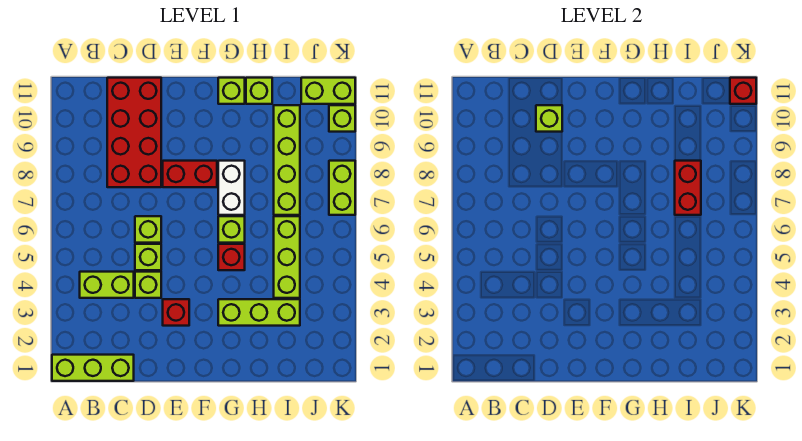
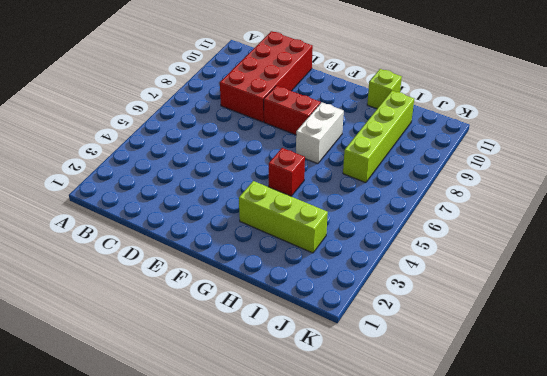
none -> lime 1x3 brick [52,355,134,381]
none -> lime 1x2 brick [80,272,134,298]
none -> lime 1x1 brick [135,272,161,298]

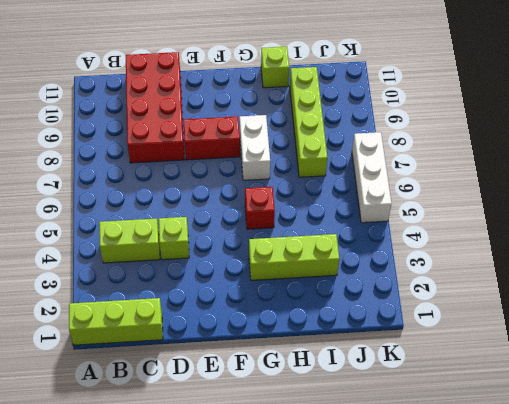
white 1x3 brick [352,132,392,223] -> lime 1x2 brick [329,161,355,215]
none -> lime 1x1 brick [135,244,161,270]
none -> lime 1x1 brick [135,216,161,243]
none -> red 1x1 brick [163,299,189,326]

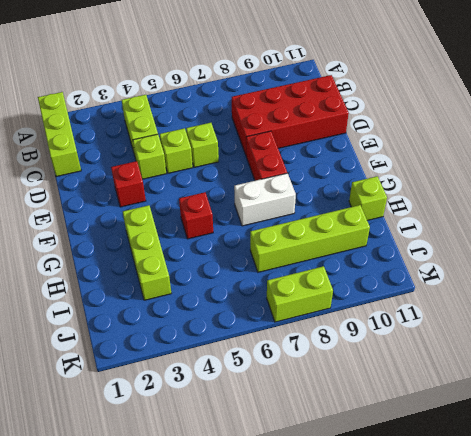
none -> lime 1x1 brick [218,216,245,243]
none -> lime 1x1 brick [218,78,245,104]
none -> lime 1x3 brick [274,216,300,298]

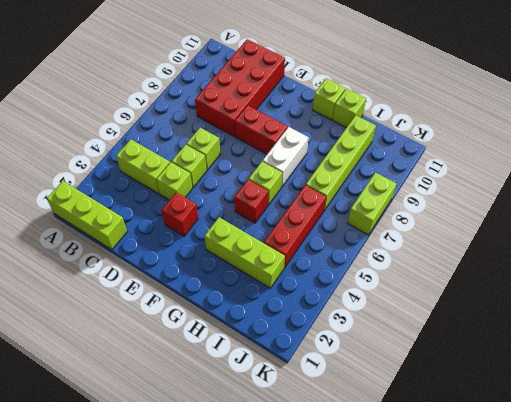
red 1x3 brick [264,185,326,268] -> lime 1x3 brick [274,216,300,298]
none -> lime 1x2 brick [301,78,355,104]
none -> lime 1x1 brick [329,105,355,132]
none -> lime 1x1 brick [536,105,562,132]

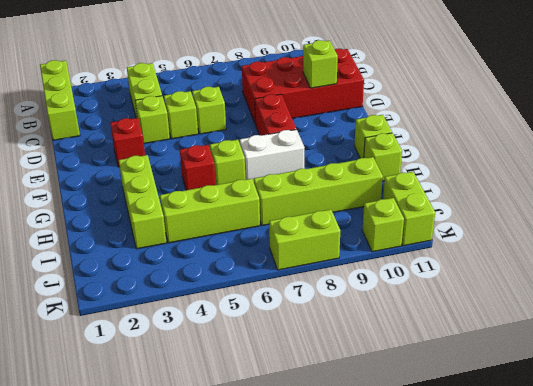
none -> red 1x2 brick [675,161,701,215]
none -> red 1x1 brick [730,78,756,104]

